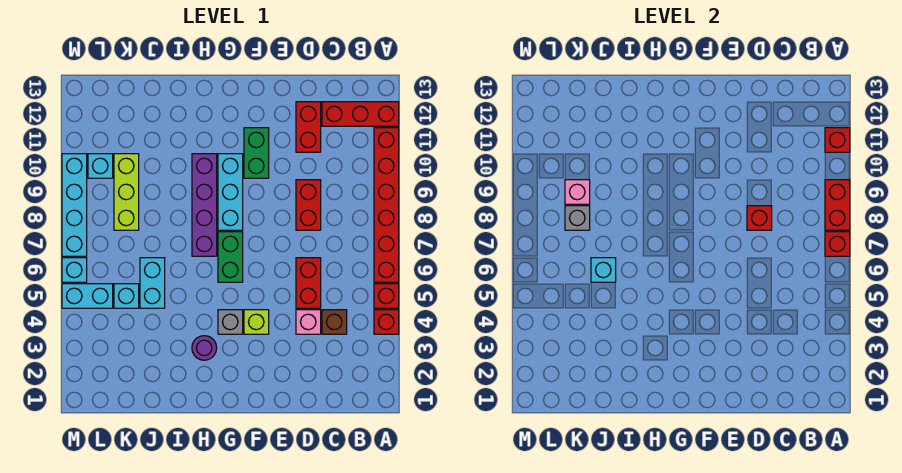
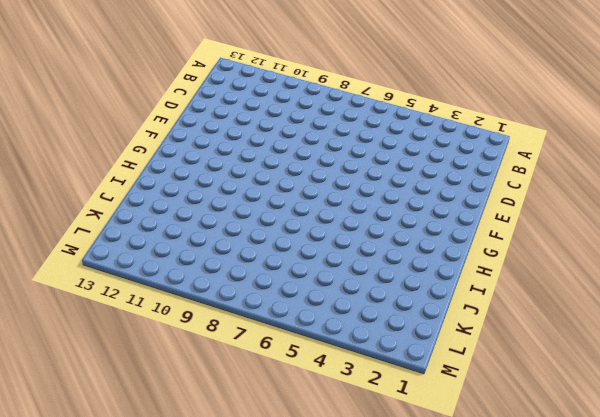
none -> red 1x1 brick [374,310,399,334]
none -> red 1x1 brick [374,284,399,308]
none -> red 1x6 brick [374,128,399,282]
none -> red 1x3 brick [322,102,399,126]

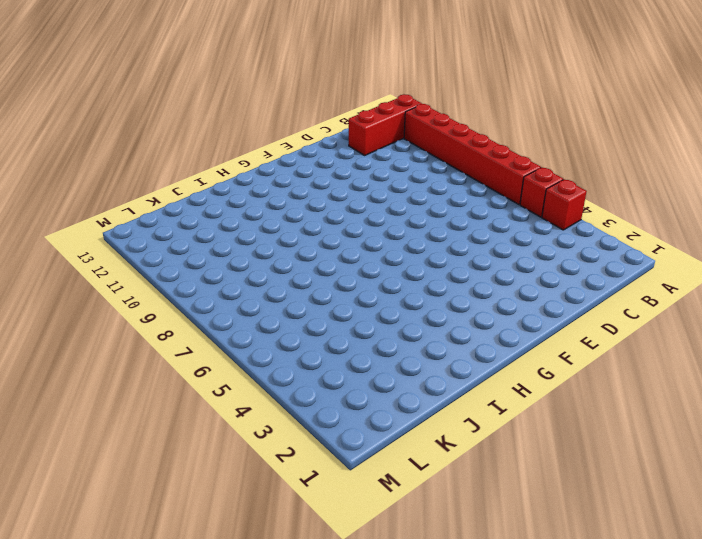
none -> brown 1x1 brick [322,310,347,334]
none -> pink 1x1 brick [296,310,321,334]
none -> red 1x2 brick [296,258,321,308]
none -> red 1x2 brick [296,180,321,230]

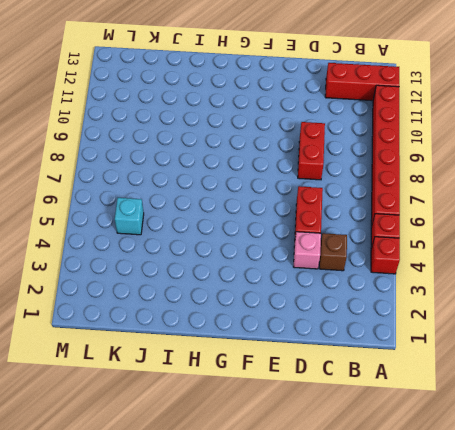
none -> red 1x2 brick [296,102,321,152]
none -> lime 1x1 brick [244,310,269,334]
none -> green 1x2 brick [244,128,269,178]
none -> grey 1x1 brick [218,310,243,334]

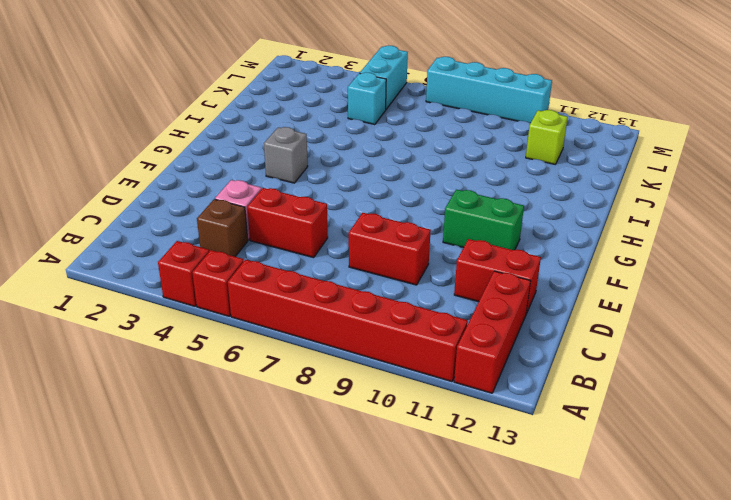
lime 1x1 brick [526,110,568,164] -> lime 1x1 brick moved to [244,310,269,334]
none -> green 1x2 brick [218,232,243,282]
none -> cyan 1x3 brick [218,154,243,230]
none -> purple 1x1 round brick [192,336,217,360]
none -> purple 1x4 brick [192,154,217,256]

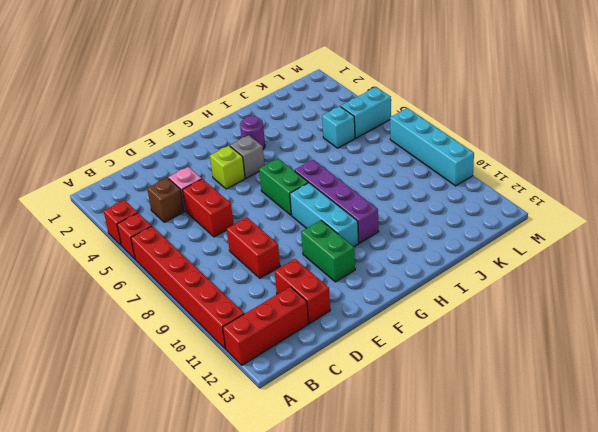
none -> cyan 1x2 brick [140,258,165,308]
none -> lime 1x3 brick [114,154,139,230]
none -> cyan 1x1 brick [88,154,113,178]
none -> cyan 1x1 brick [62,258,87,282]

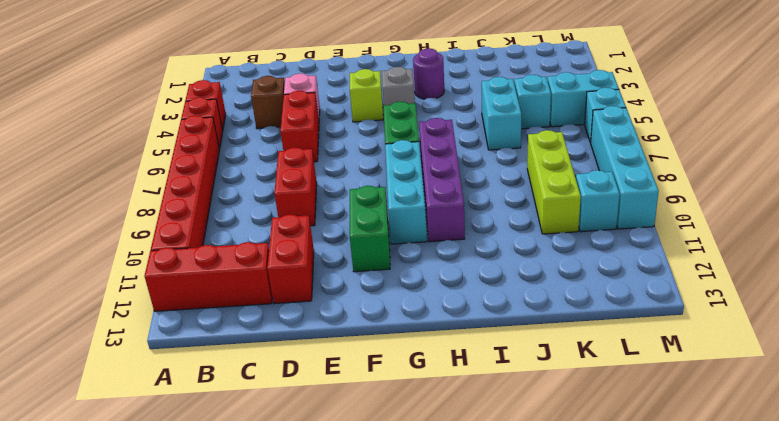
none -> red 1x1 brick [825,232,850,256]
none -> red 1x2 brick [825,180,850,230]
none -> red 1x1 brick [825,128,850,152]
none -> red 1x1 brick [747,206,772,230]

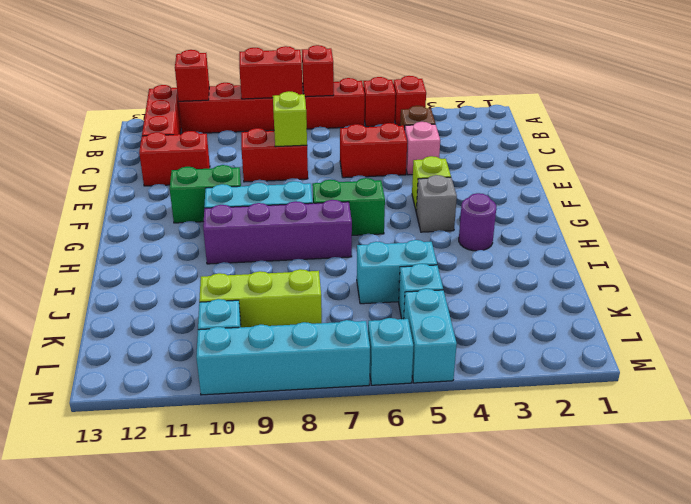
lime 1x1 brick [273,91,307,147] -> red 1x1 brick [747,206,772,230]
none -> cyan 1x1 brick [591,258,616,282]
none -> grey 1x1 brick [565,206,590,230]
none -> pink 1x1 brick [565,180,590,204]

